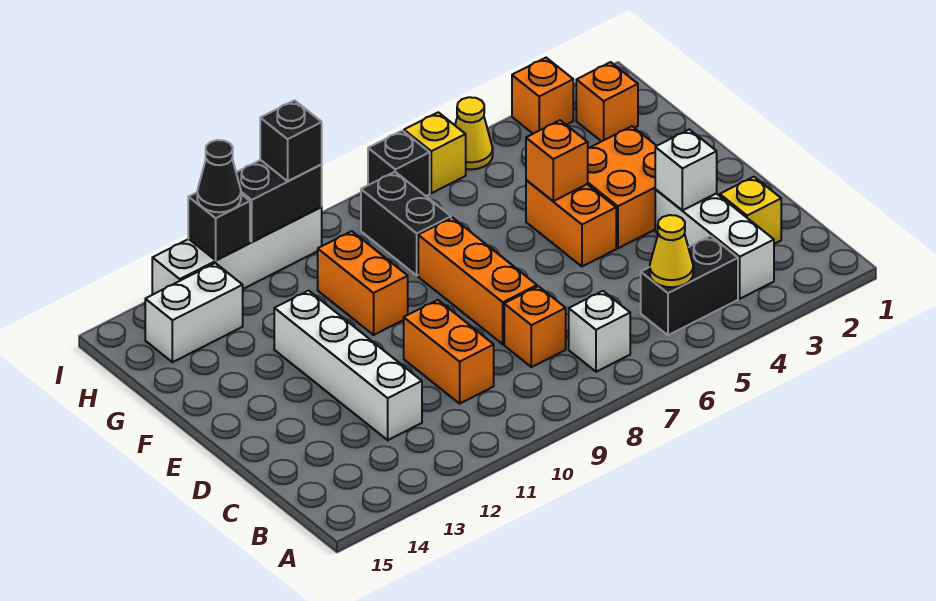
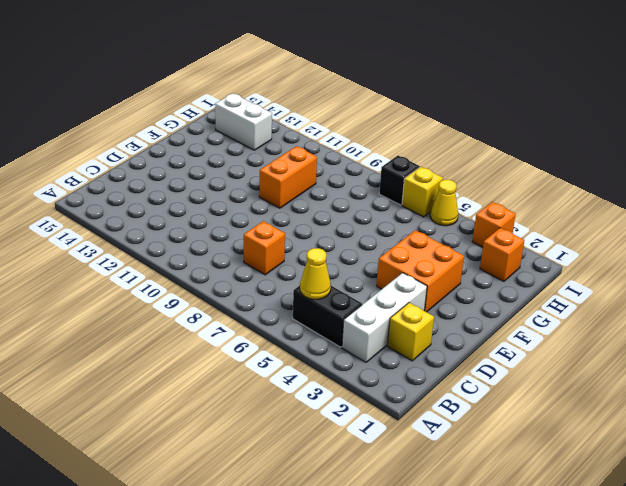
none -> white 1x1 brick [569,291,630,372]
none -> orange 1x2 brick [404,300,494,404]
none -> white 1x4 brick [274,291,422,440]

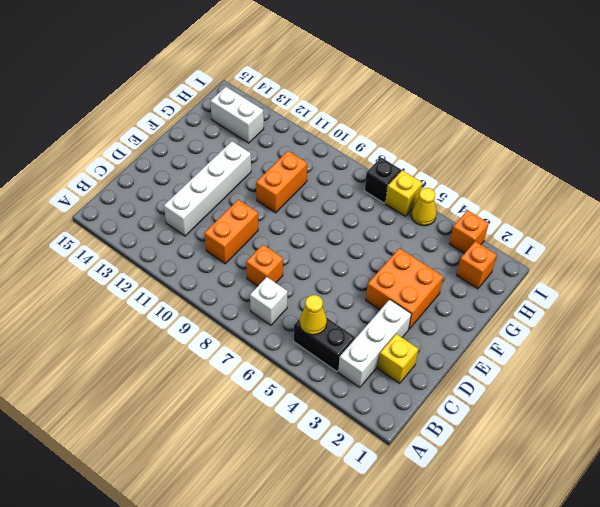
none -> orange 1x3 brick [418,218,537,344]
none -> orange 1x2 brick [526,180,616,267]
none -> black 1x2 brick [361,172,451,275]

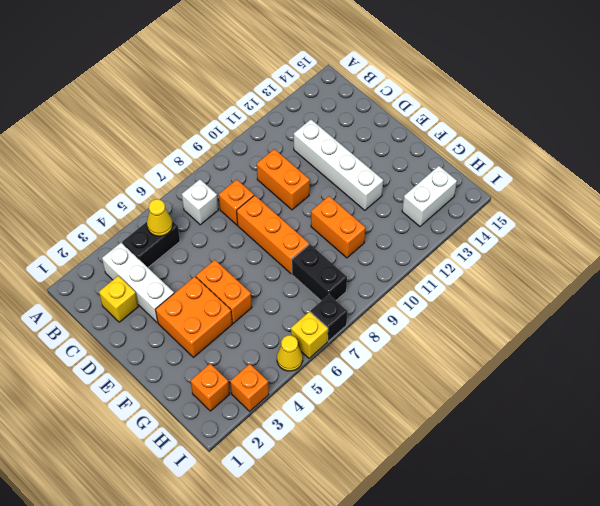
none -> white 1x4 brick [152,207,322,295]
none -> white 1x1 brick [655,129,717,210]
none -> orange 1x1 brick [526,120,588,201]

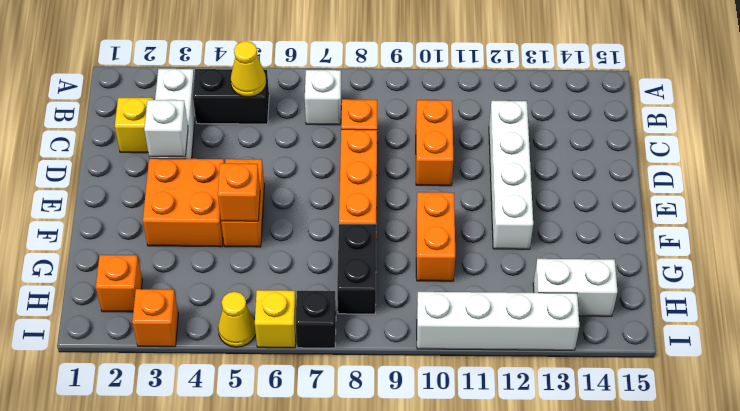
none -> black 1x2 brick [236,160,322,242]
none -> black 1x1 brick [188,193,250,260]
none -> black 1x1 brick [260,100,322,181]

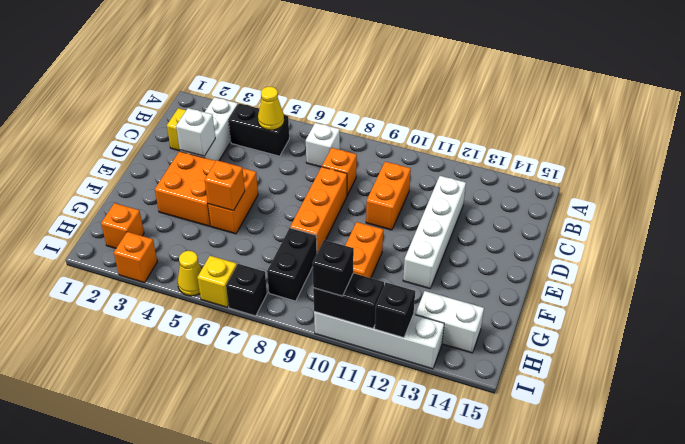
none -> black 1x1 cone [197,140,241,212]

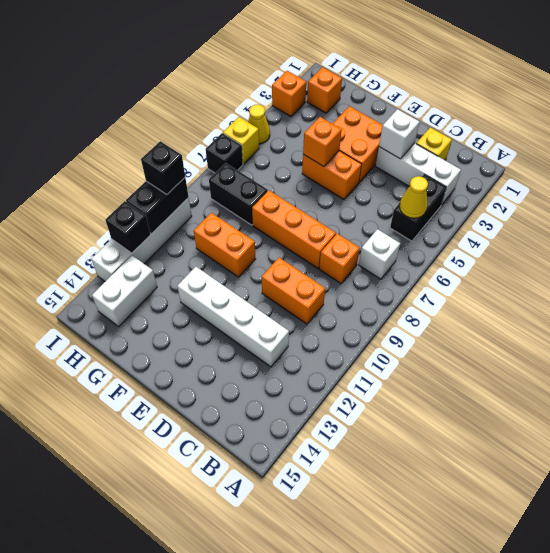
none -> black 1x1 cone [197,140,241,212]

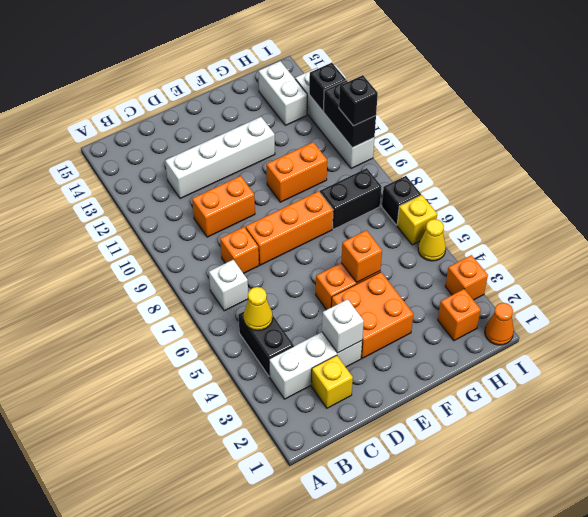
orange 1x1 cone [485,303,514,345] -> none
none -> black 1x1 cone [197,140,241,212]

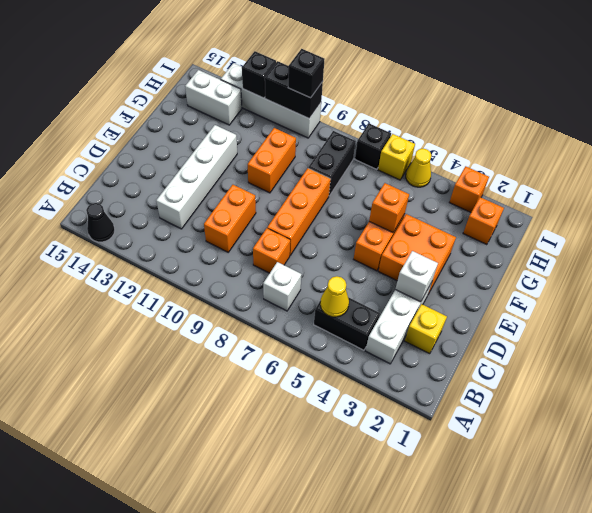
black 1x1 cone [86,203,115,242] -> black 1x1 cone moved to [197,140,241,212]

